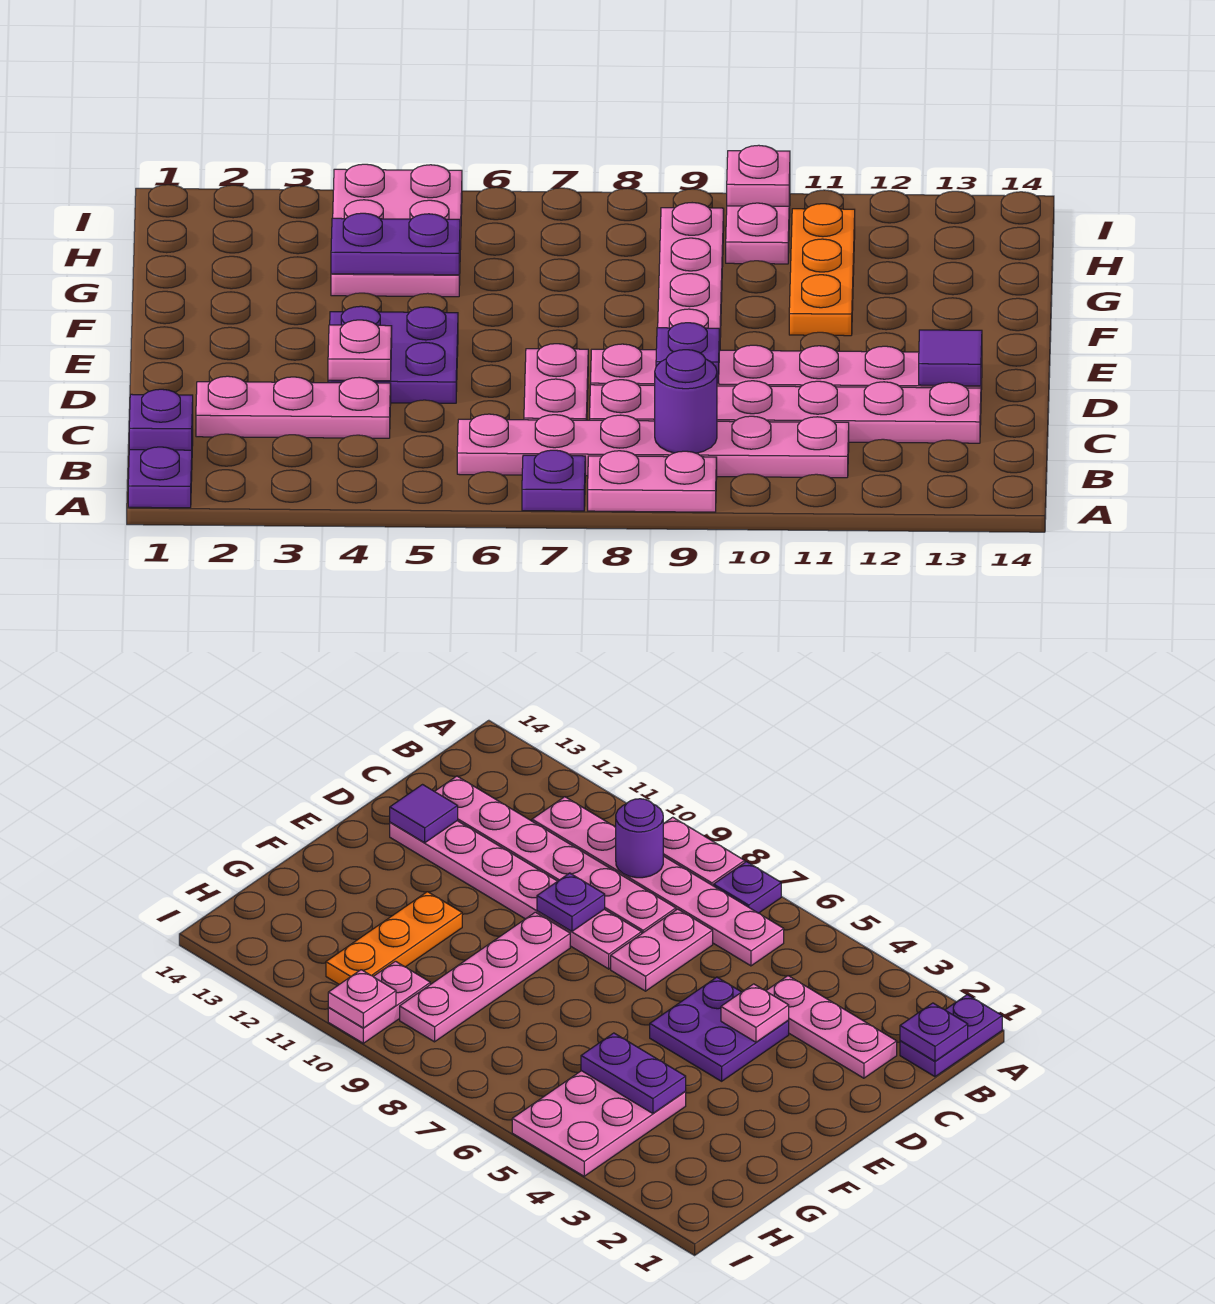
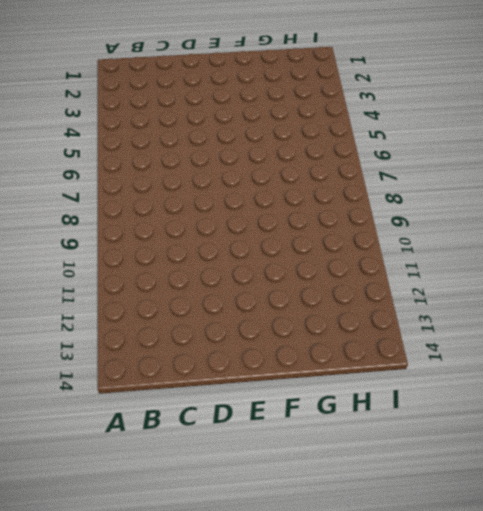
none -> purple 1x2 plate [128,425,193,508]
none -> purple 1x1 plate [522,450,585,511]
none -> pink 1x2 plate [588,451,717,512]

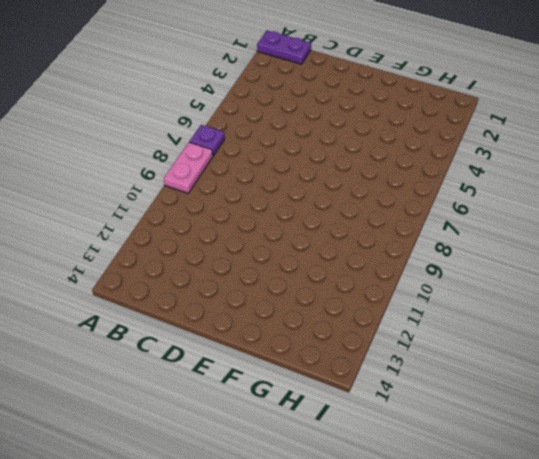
none -> pink 1x6 plate [457,414,849,478]
none -> pink 1x3 plate [196,376,391,438]
none -> pink 1x2 plate [524,344,588,420]

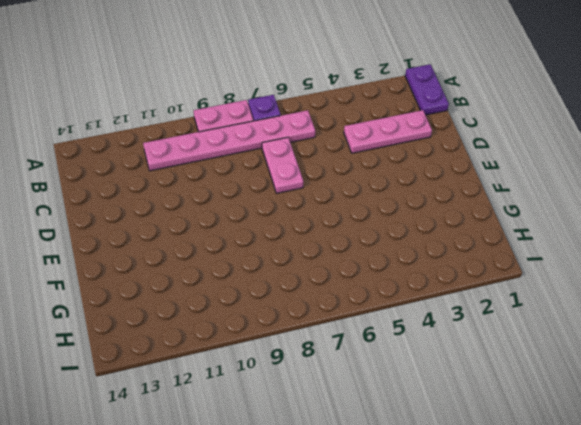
none -> pink 1x6 plate [590,380,981,443]
none -> purple 2x2 plate [328,306,458,403]
none -> pink 1x6 plate [591,344,982,390]

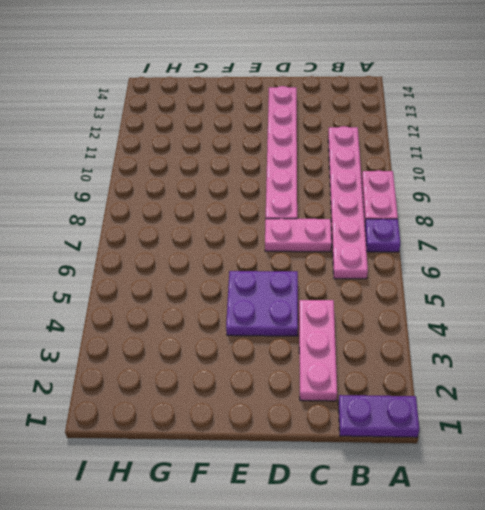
none -> pink 1x6 plate [590,380,981,443]
none -> pink 1x4 plate [658,203,724,337]
none -> orange 1x3 plate [789,204,855,336]

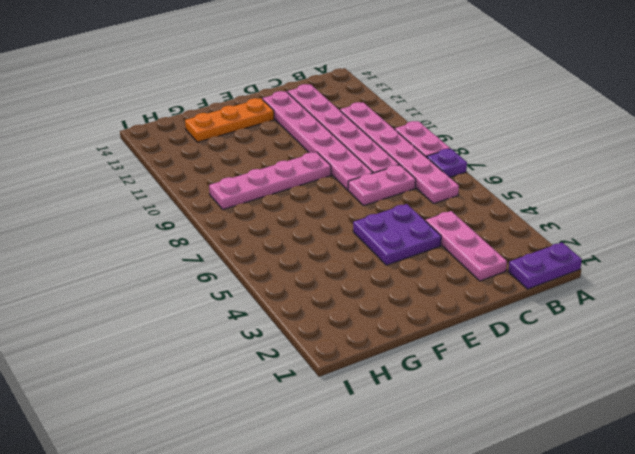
orange 1x3 plate [185,98,274,142] -> orange 1x3 plate moved to [789,204,855,336]
none -> pink 2x3 plate [331,164,462,297]
none -> pink 1x2 plate [726,195,790,264]
none -> purple 1x1 plate [129,389,193,450]

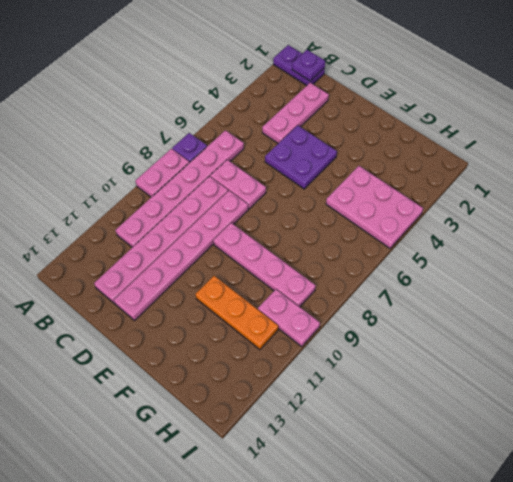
none -> purple 1x1 round brick [655,350,717,453]
none -> pink 1x1 plate [328,320,392,381]
none -> purple 1x1 plate [656,323,720,383]

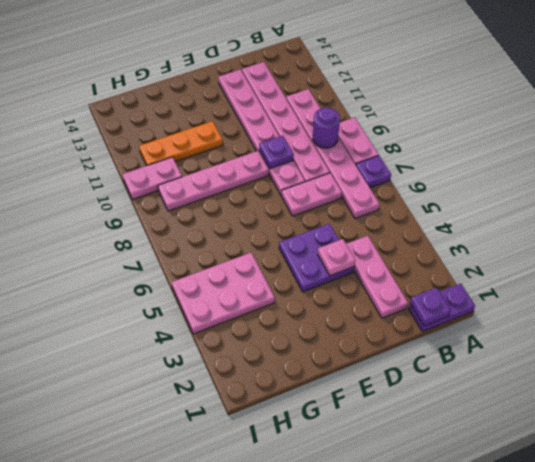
none -> purple 1x1 tile [919,330,982,386]
none -> purple 1x2 plate [331,213,460,275]
none -> pink 1x1 plate [727,145,790,206]

